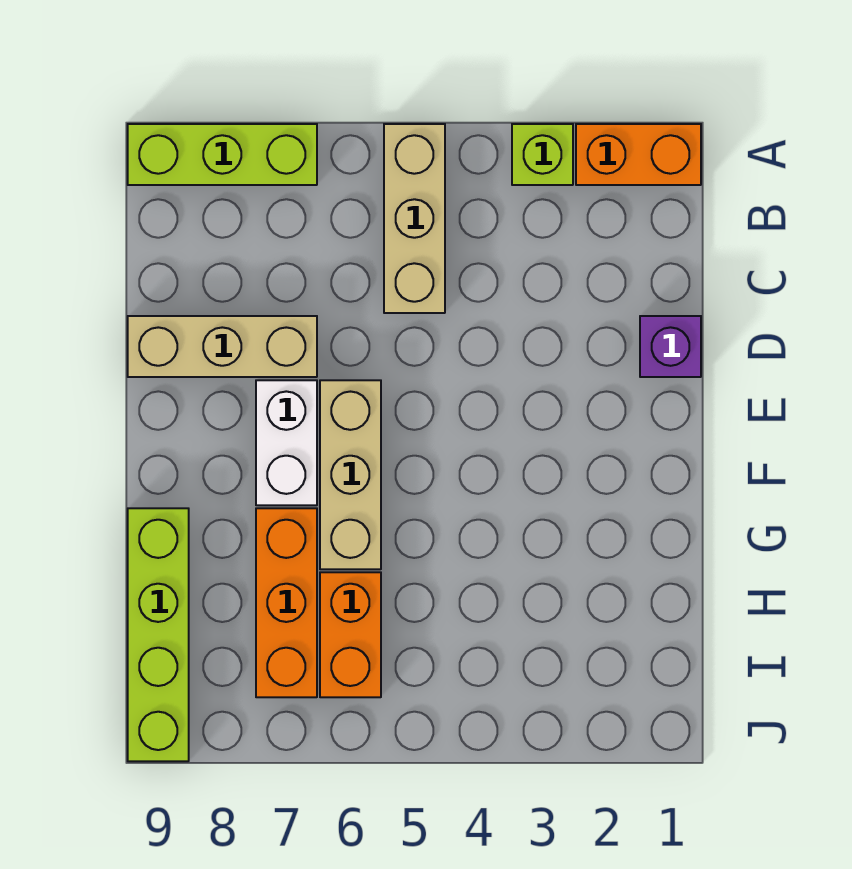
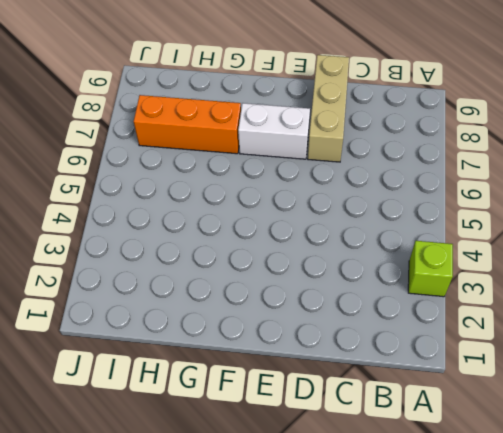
none -> orange 1x2 brick [576,124,701,185]
none -> tan 1x3 brick [384,124,445,313]

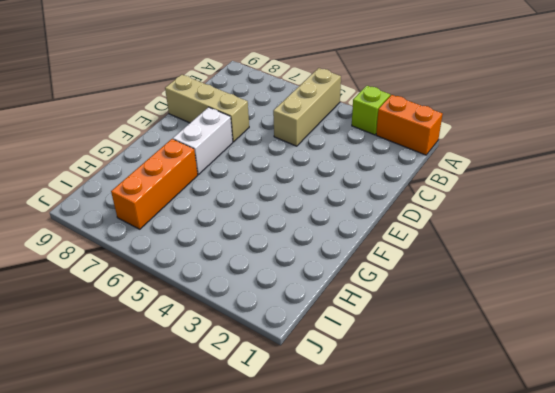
none -> lime 1x3 brick [128,124,317,185]
none -> purple 1x1 brick [640,316,701,377]

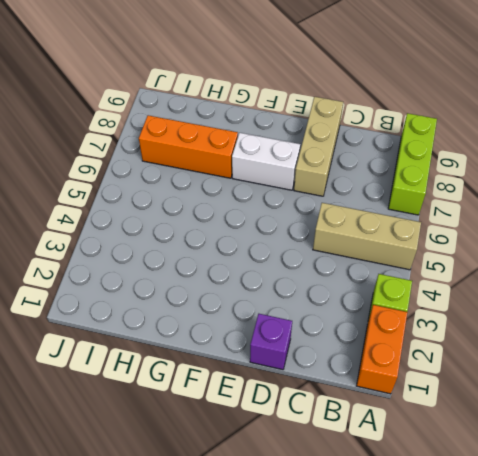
none -> tan 1x3 brick [320,380,381,569]
none -> lime 1x4 brick [128,508,189,761]

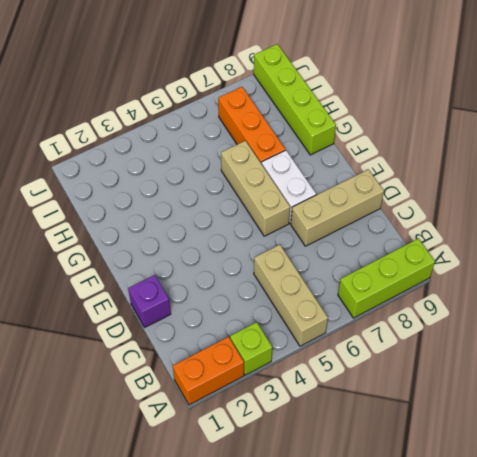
none -> orange 1x2 brick [320,572,381,697]

